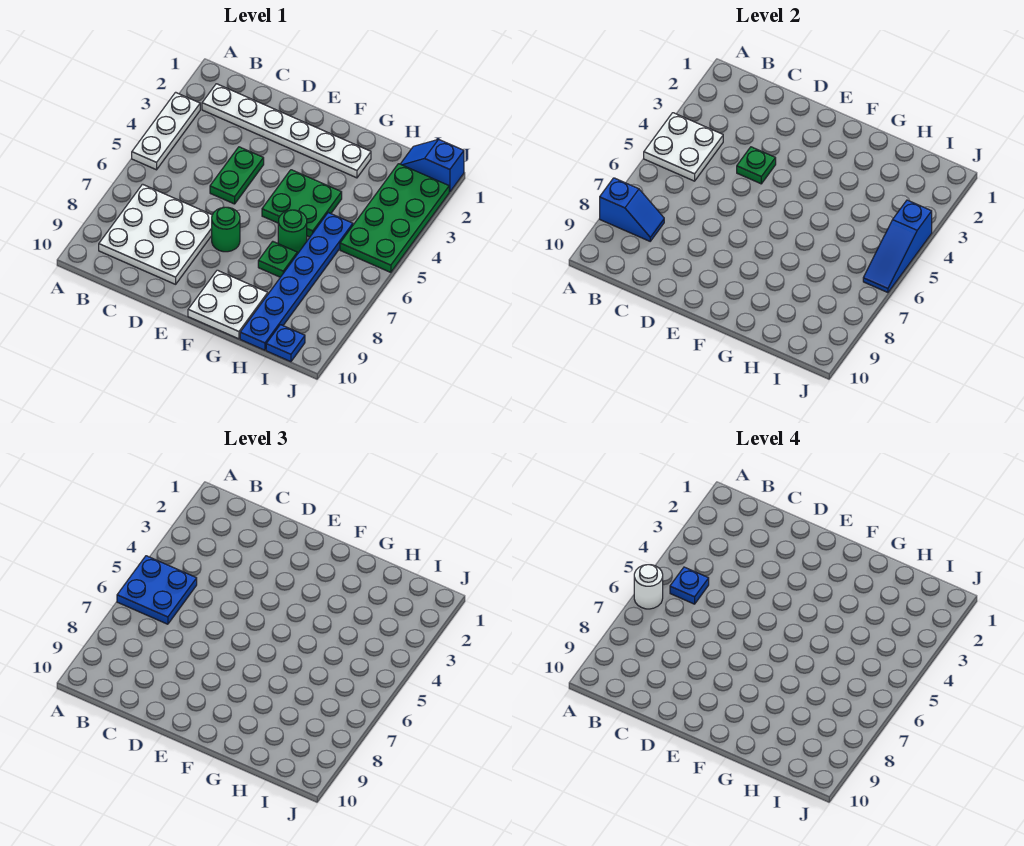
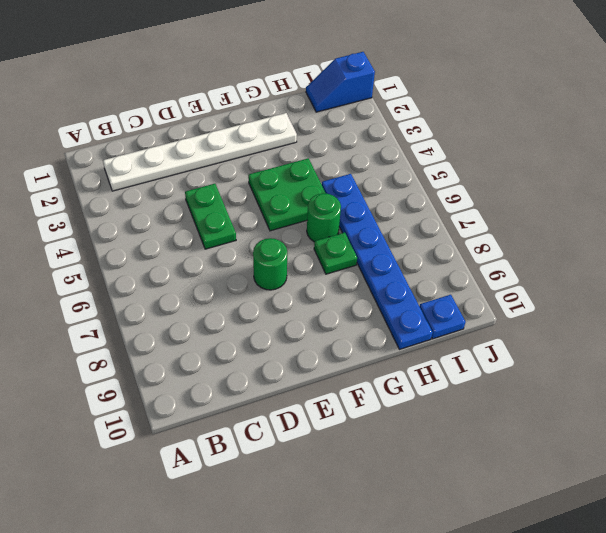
none -> white 1x3 plate [132,92,200,170]
none -> white 3x3 plate [99,184,212,284]
none -> white 2x2 plate [188,270,268,339]

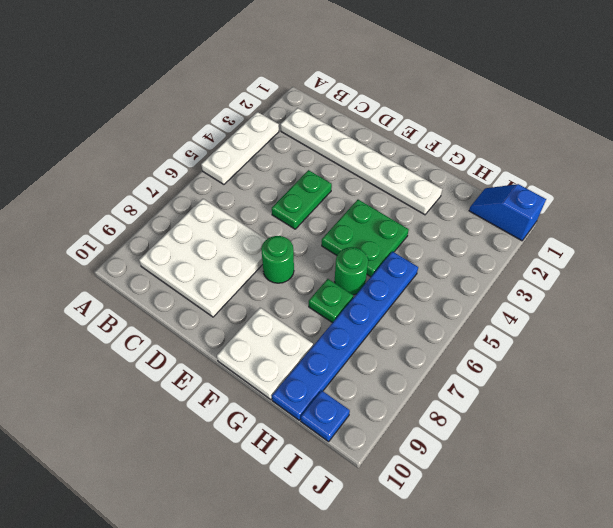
none -> green 2x4 plate [340,164,449,272]
none -> white 2x2 plate [644,113,723,181]
none -> blue 1x2 slope [600,178,664,241]

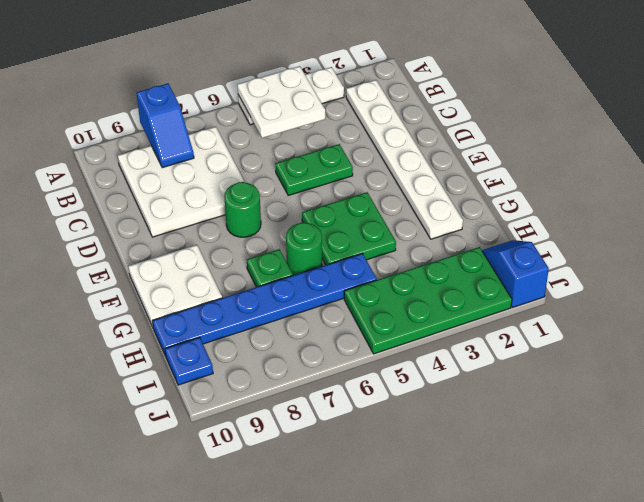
none -> green 1x1 plate [737,147,776,184]
none -> blue 1x3 slope [863,200,932,293]
none -> blue 2x2 plate [117,556,197,624]

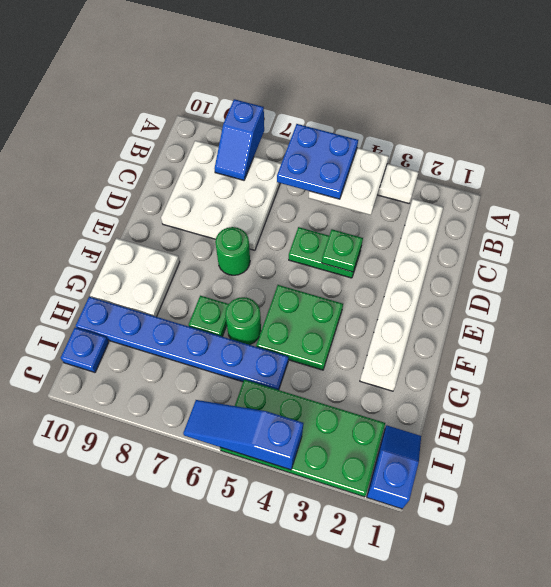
none -> white 1x1 round brick [634,565,663,609]
none -> blue 1x1 plate [670,567,709,604]

